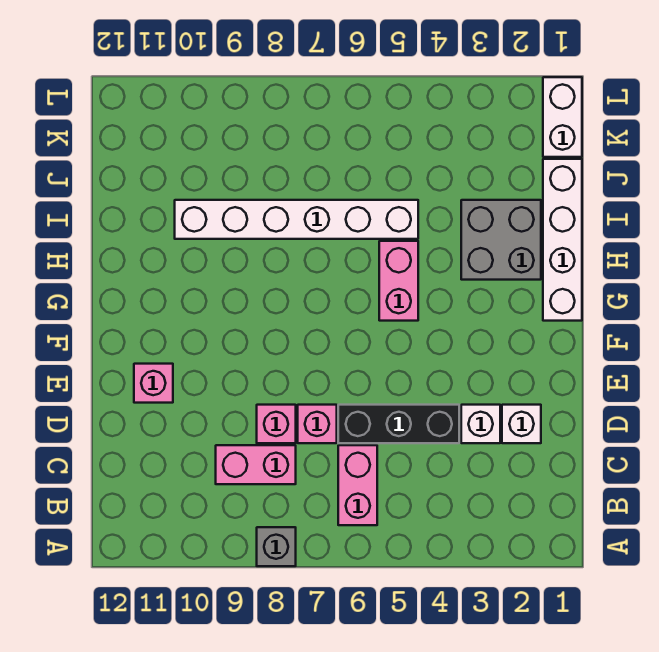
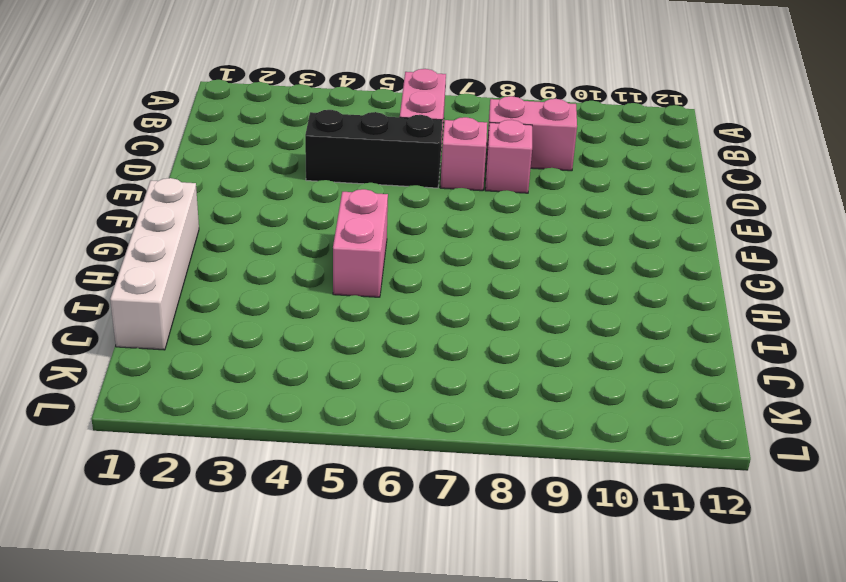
none -> grey 1x1 brick [257,527,296,566]
none -> white 1x1 brick [502,405,541,443]
none -> white 1x1 brick [461,405,500,443]

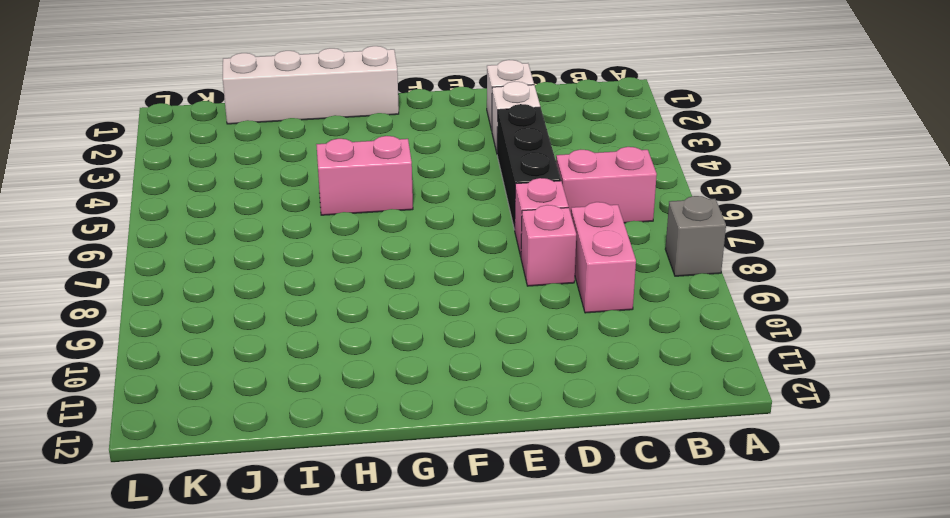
none -> pink 1x1 brick [134,364,173,403]
none -> grey 2x2 brick [461,200,541,280]
none -> white 1x6 brick [175,200,418,239]

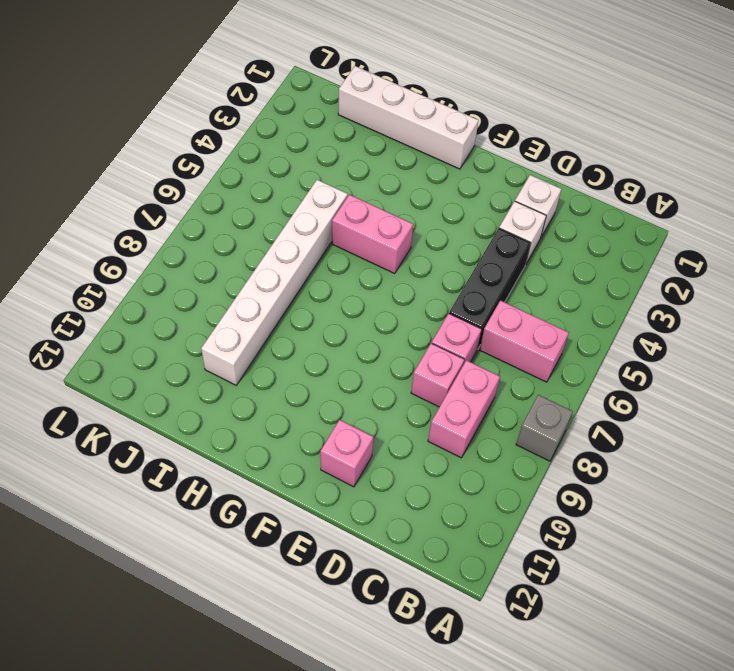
none -> grey 2x2 brick [461,200,541,280]
none -> white 1x2 brick [543,77,582,157]

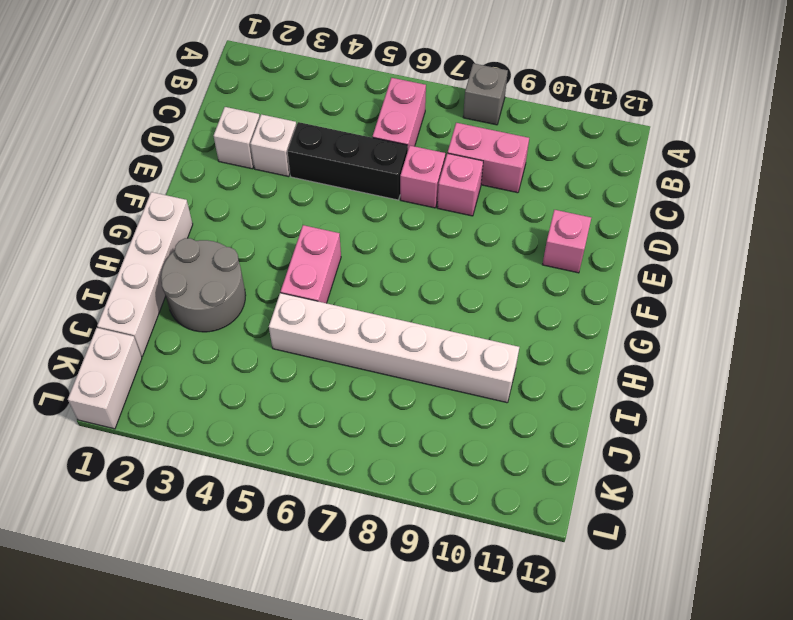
grey 2x2 round brick [161,238,246,332] -> grey 2x2 brick [461,200,541,280]

